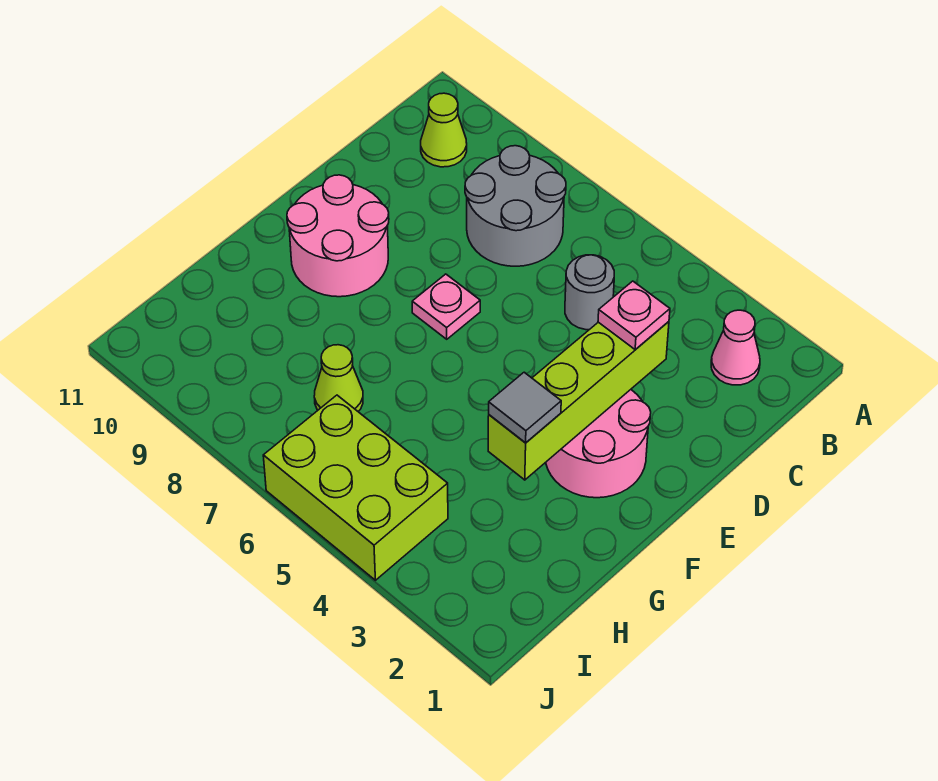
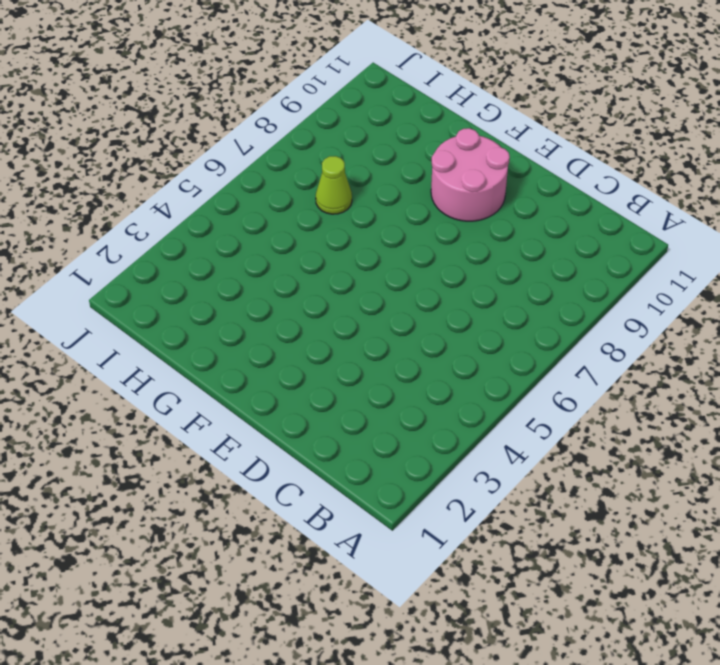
none -> pink 1x1 cone [711,310,760,385]
none -> grey 2x2 round brick [465,146,566,266]
none -> lime 1x1 cone [421,93,467,167]

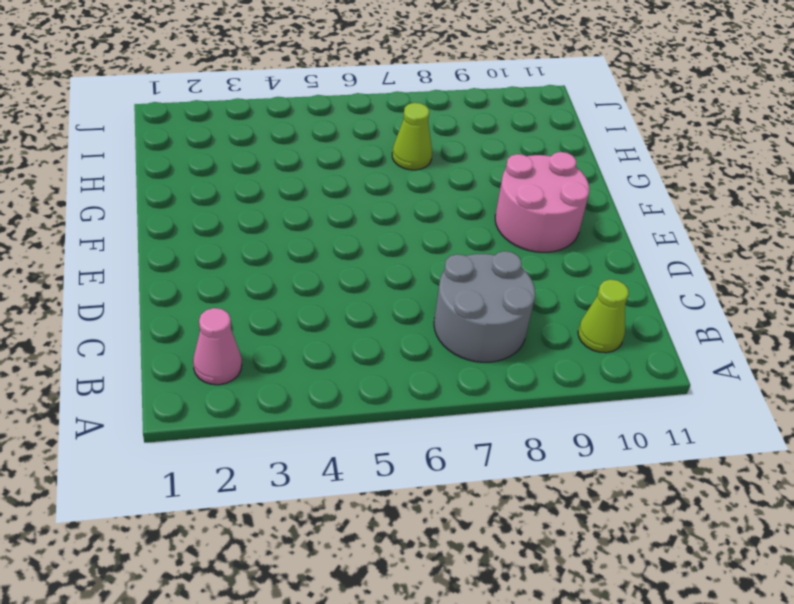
none -> grey 1x1 round brick [565,255,614,330]
none -> pink 2x2 round brick [546,390,651,498]
none -> pink 1x1 plate [412,274,480,339]

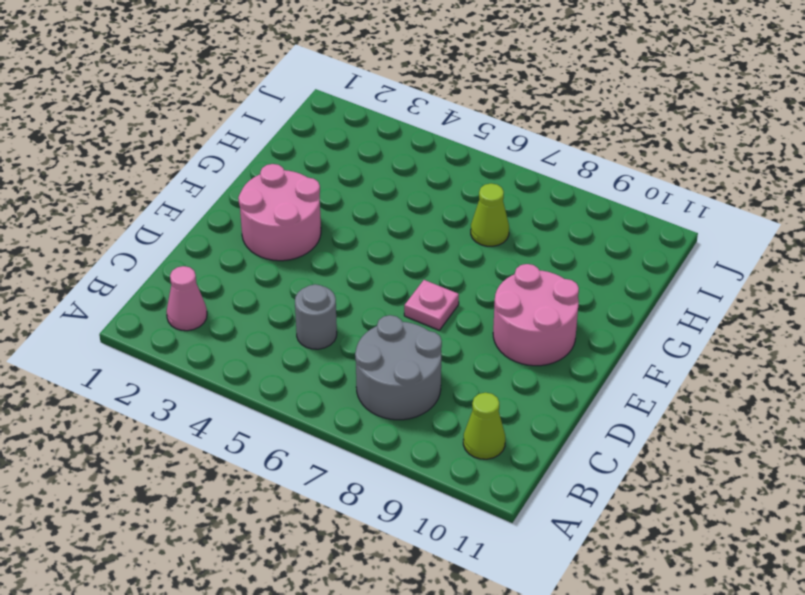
none -> lime 2x3 brick [263,395,448,580]
none -> lime 1x4 brick [488,322,669,480]
none -> pink 1x1 plate [598,281,670,350]

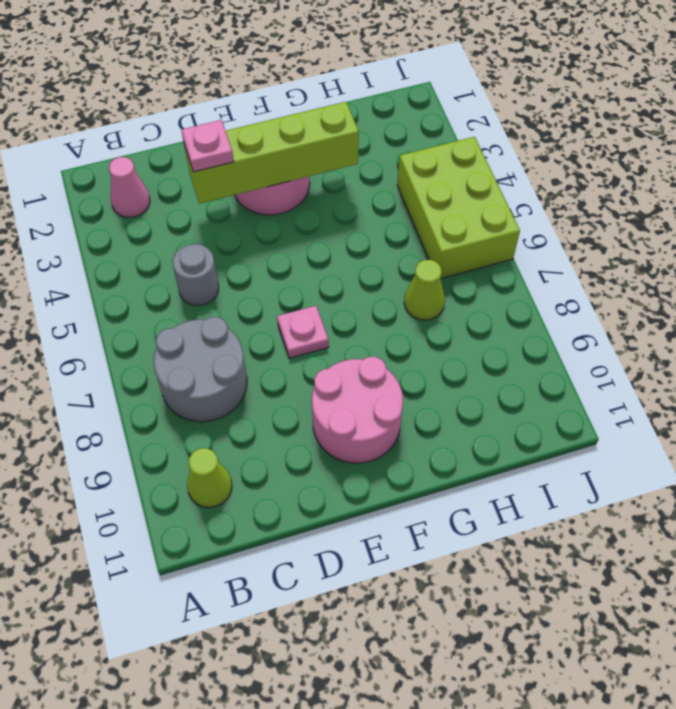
none -> grey 1x1 tile [489,372,561,443]

